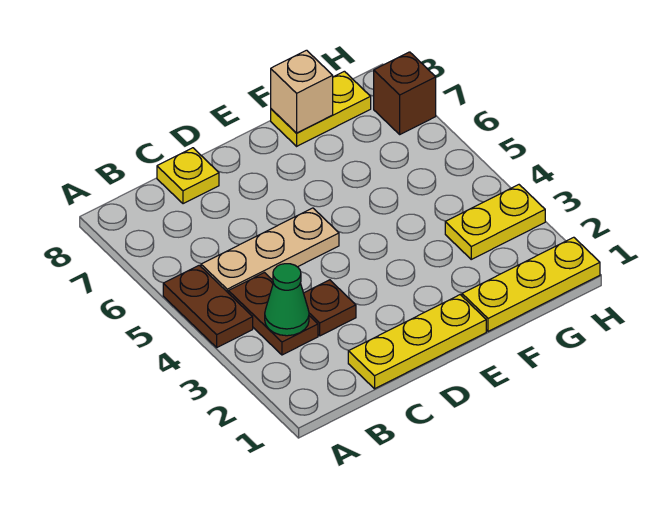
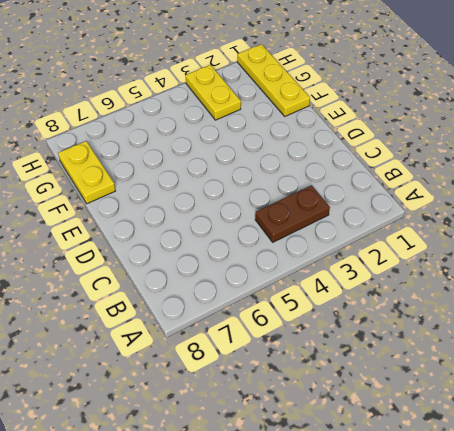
none -> brown 1x2 plate [163,265,253,347]
none -> tan 1x3 plate [201,208,339,292]
none -> yellow 1x3 plate [348,295,486,389]

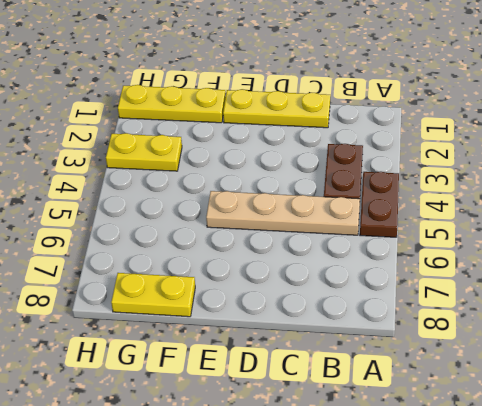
tan 1x4 plate [206,191,360,235] -> tan 1x3 plate [201,208,339,292]
none -> brown 1x1 plate [304,280,356,336]
none -> yellow 1x1 plate [157,148,219,204]
none -> brown 1x1 brick [374,52,436,134]

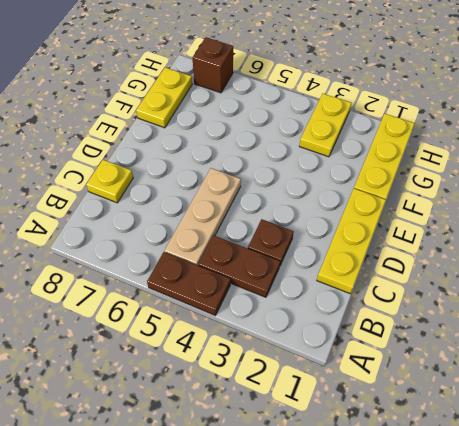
none -> green 1x1 cone [265,264,309,336]
none -> tan 1x1 brick [271,50,333,133]

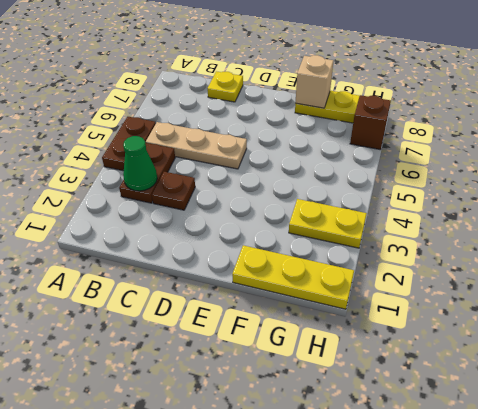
none -> yellow 1x3 plate [348,295,486,389]

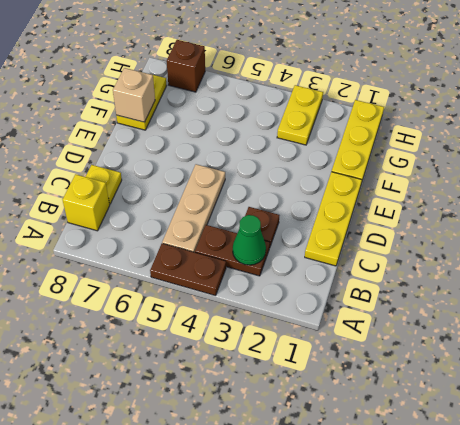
yellow 1x1 brick [63,174,110,231] -> none

